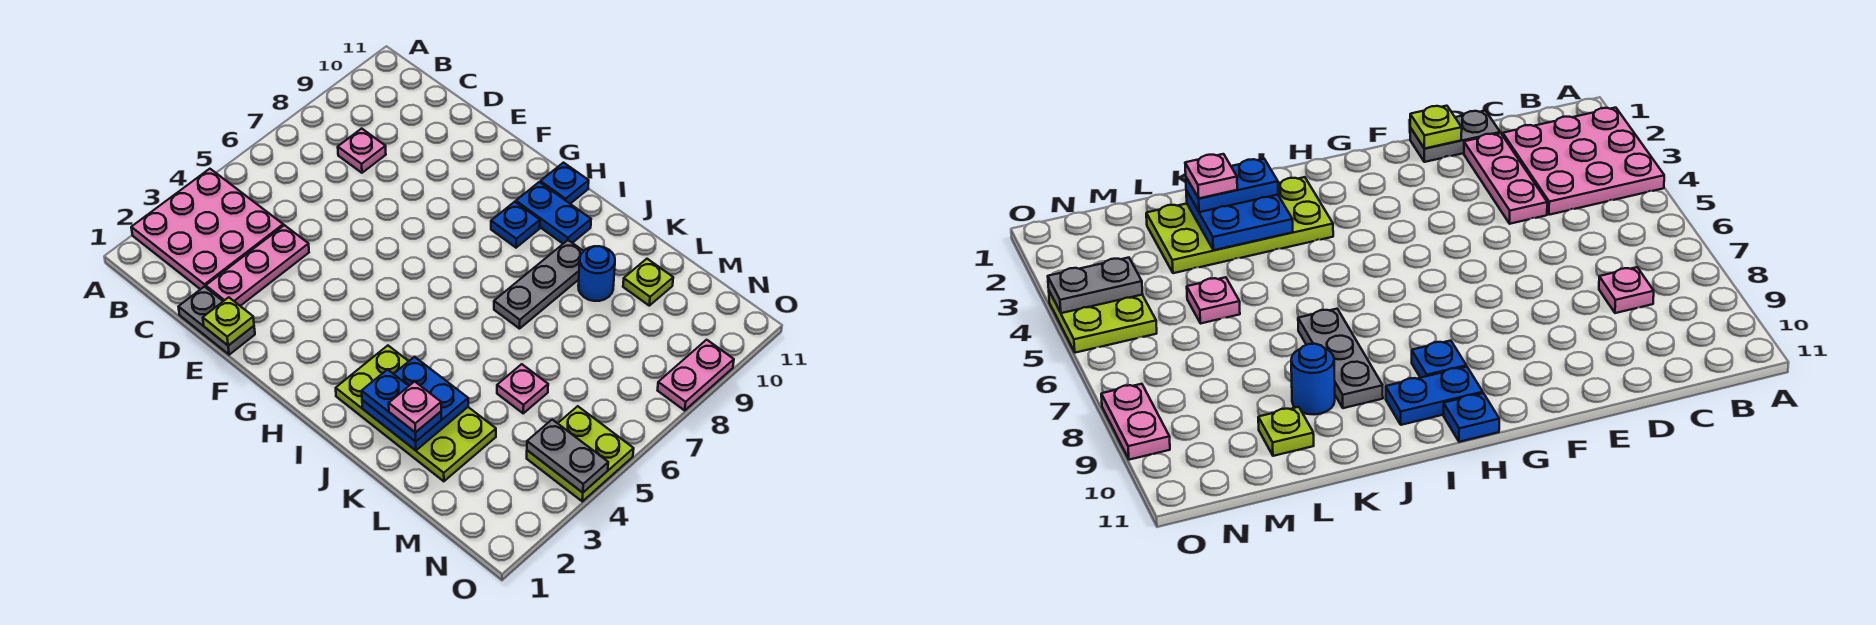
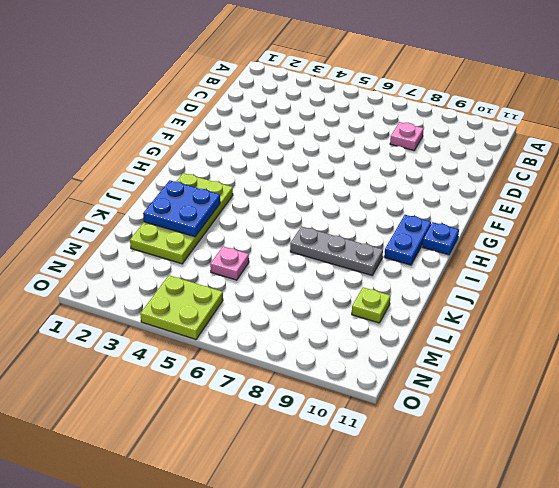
none -> pink 3x3 plate [131,169,283,289]
none -> grey 1x2 plate [179,286,255,355]
none -> pink 1x3 plate [206,225,309,306]

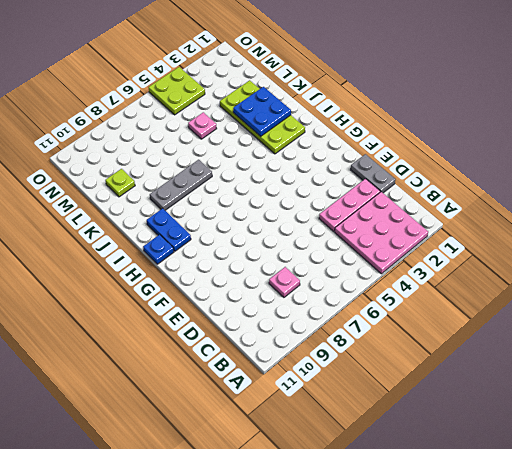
none -> blue 1x1 plate [491,202,540,248]
none -> blue 1x1 round brick [578,246,615,301]
none -> pink 1x2 plate [658,340,734,410]

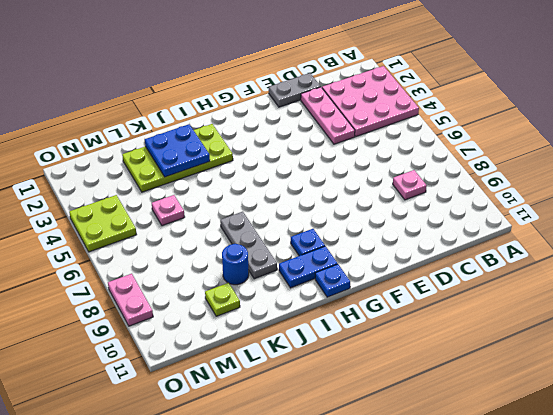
none -> lime 1x1 plate [203,297,254,346]
none -> grey 1x2 plate [527,420,608,493]
none -> blue 1x2 plate [362,369,441,442]

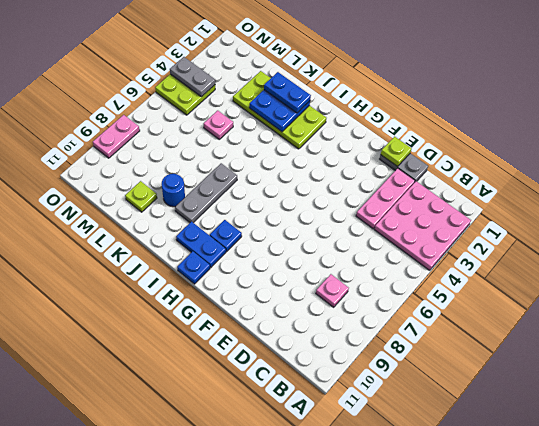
none -> pink 1x1 plate [389,382,441,433]

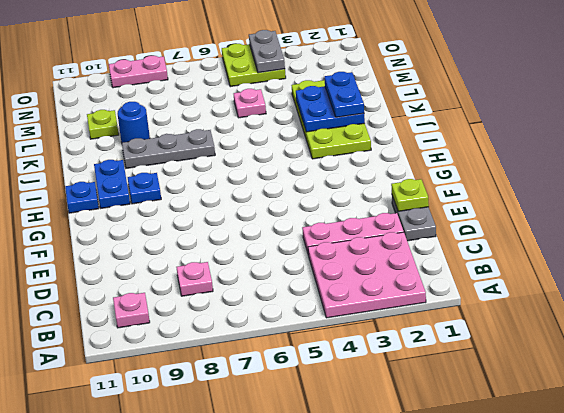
pink 1x1 plate [113,293,150,328] -> pink 1x1 plate moved to [389,382,441,433]

